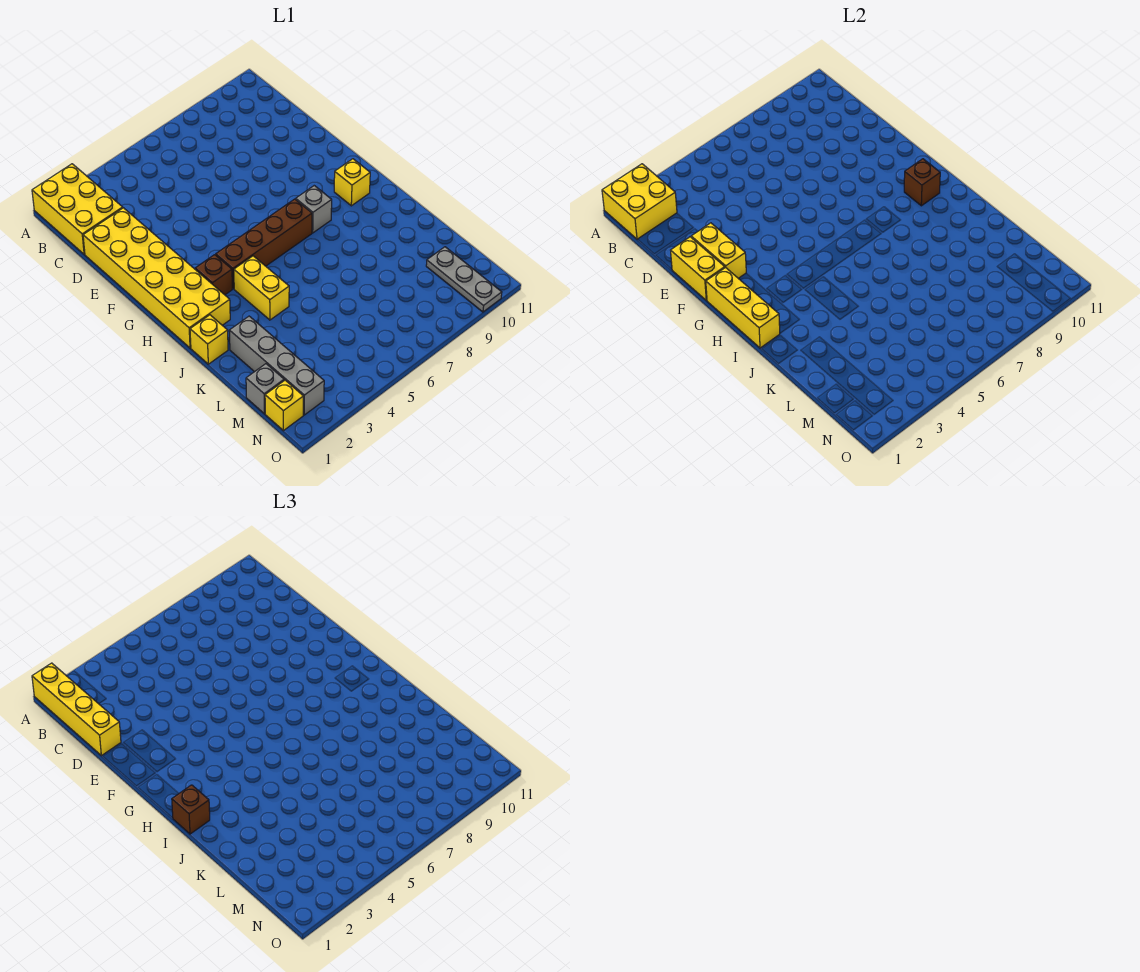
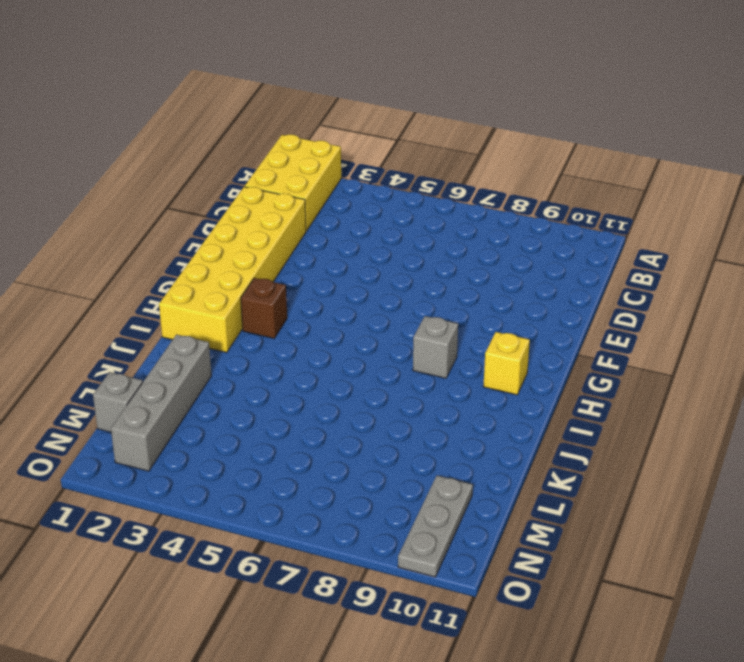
none -> brown 1x4 brick [216,199,312,289]
none -> yellow 1x2 brick [234,256,289,320]
none -> yellow 1x1 brick [190,315,228,364]

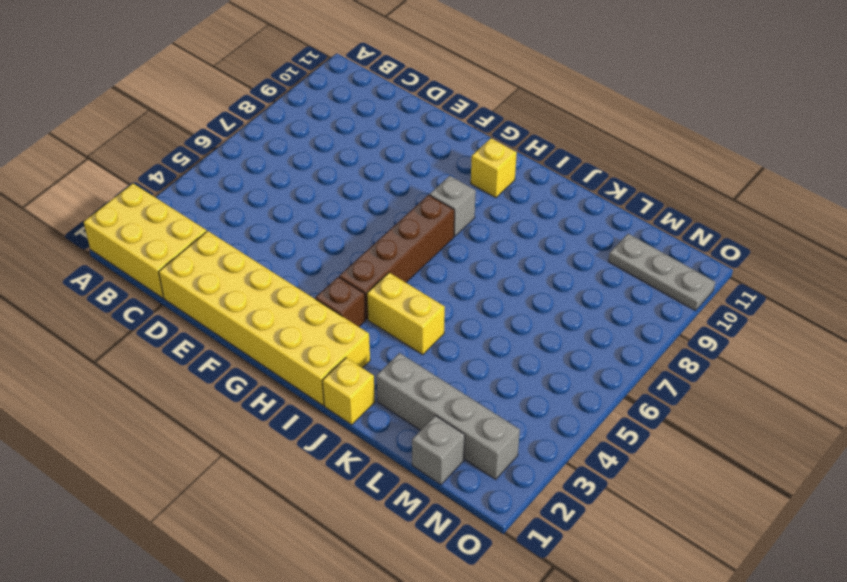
none -> yellow 1x1 brick [265,380,303,431]
none -> yellow 2x2 brick [602,164,677,239]
none -> yellow 1x2 brick [671,237,725,301]

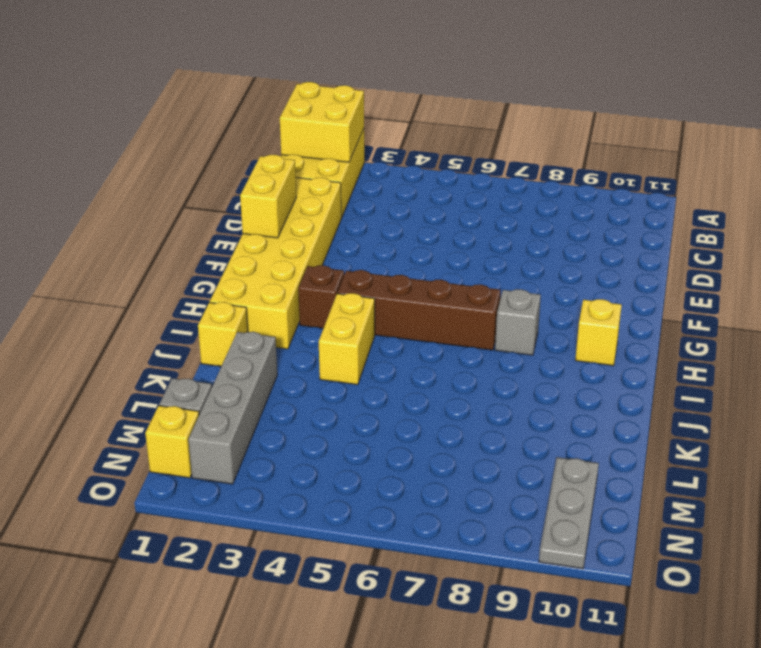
none -> yellow 1x2 brick [691,223,746,278]
none -> yellow 1x3 brick [706,267,780,348]
none -> brown 1x1 brick [904,159,940,206]

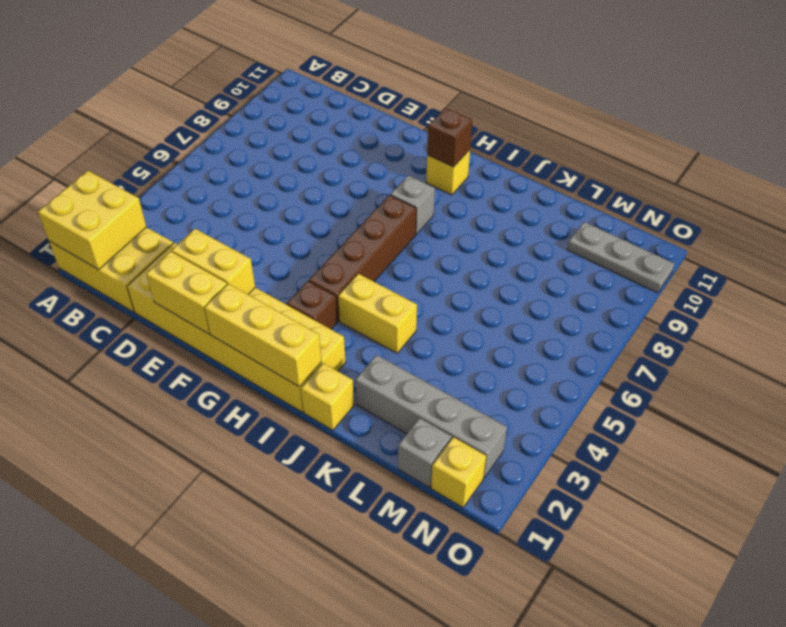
none -> yellow 1x4 brick [32,663,121,756]
none -> brown 1x1 brick [172,785,210,834]

